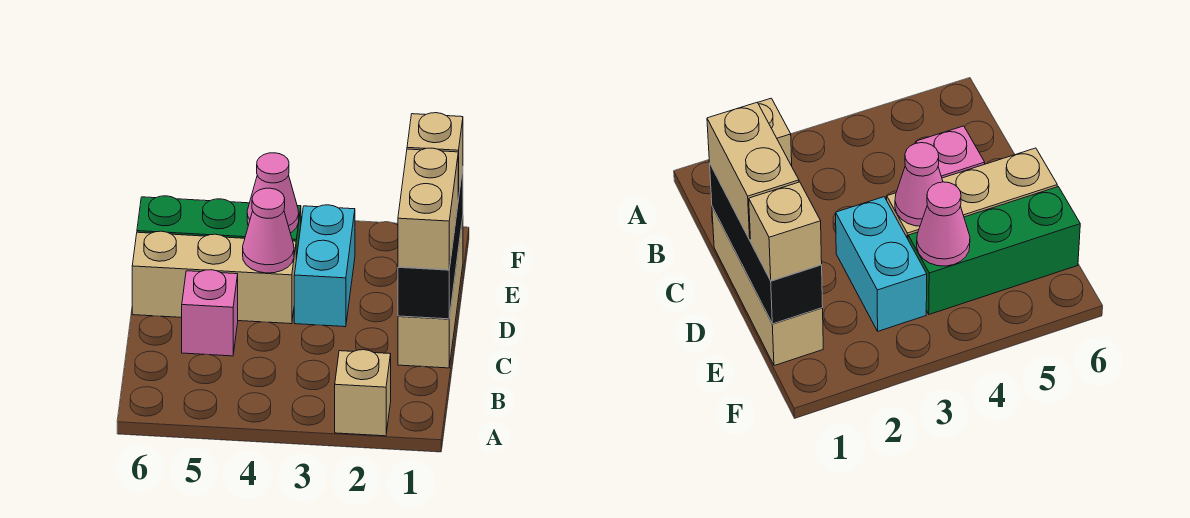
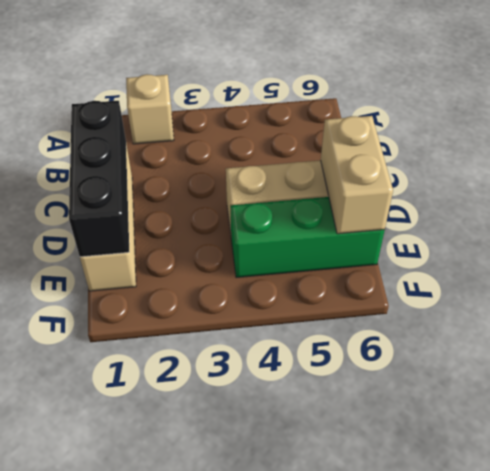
tan 1x2 brick [321,116,393,234] -> tan 1x2 brick moved to [398,148,458,270]
none -> pink 1x1 brick [182,270,238,356]
none -> cyan 1x2 brick [294,205,355,327]

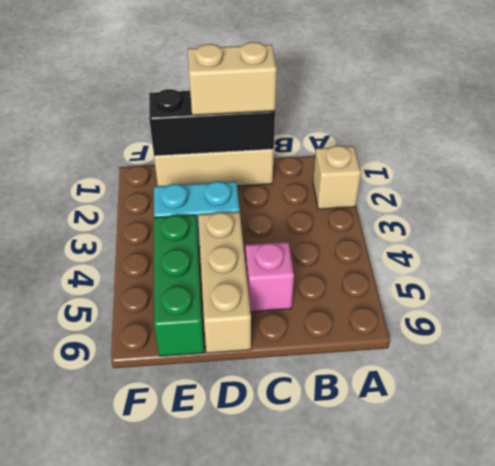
none -> pink 1x1 cone [243,188,294,273]
none -> pink 1x1 cone [247,153,299,233]

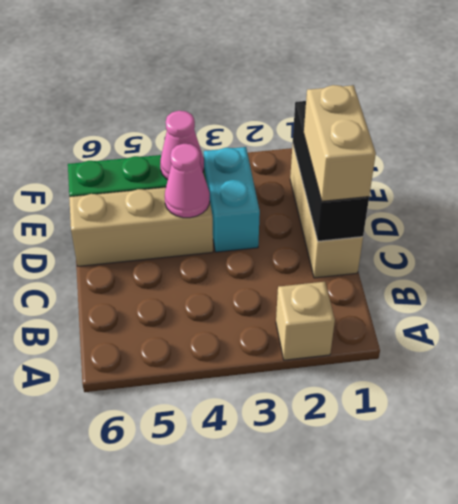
none -> pink 1x1 brick [182,270,238,356]
none -> tan 1x1 brick [407,113,463,199]

